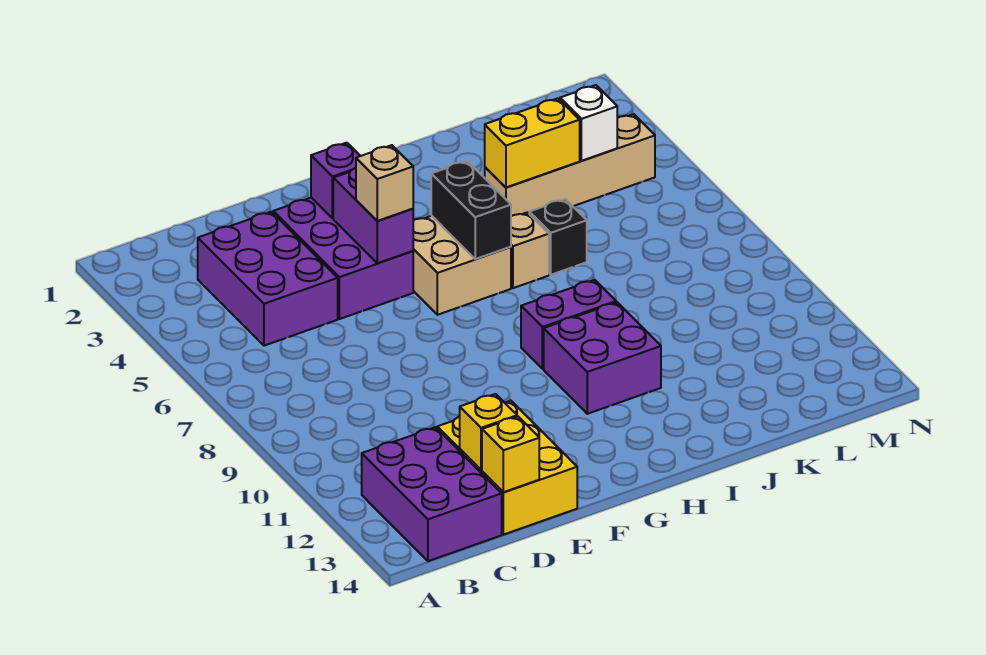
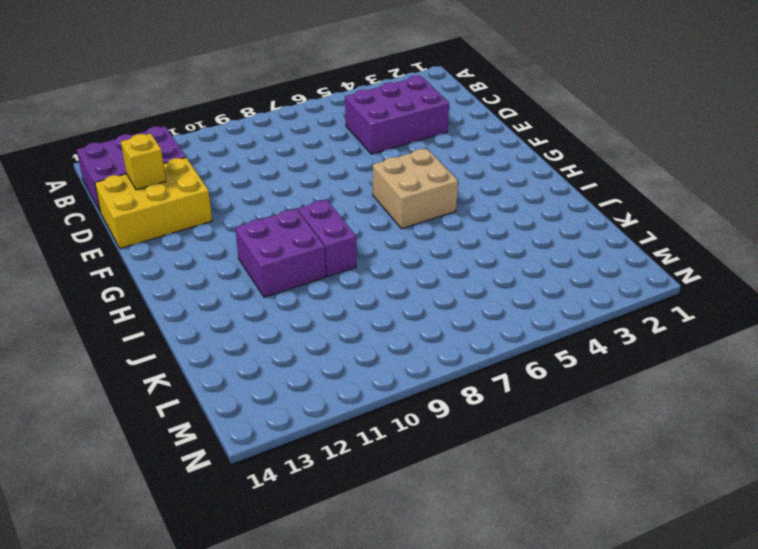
none -> purple 2x3 brick [273,198,413,319]
none -> tan 1x1 brick [511,212,549,288]
none -> tan 1x4 brick [485,114,655,216]

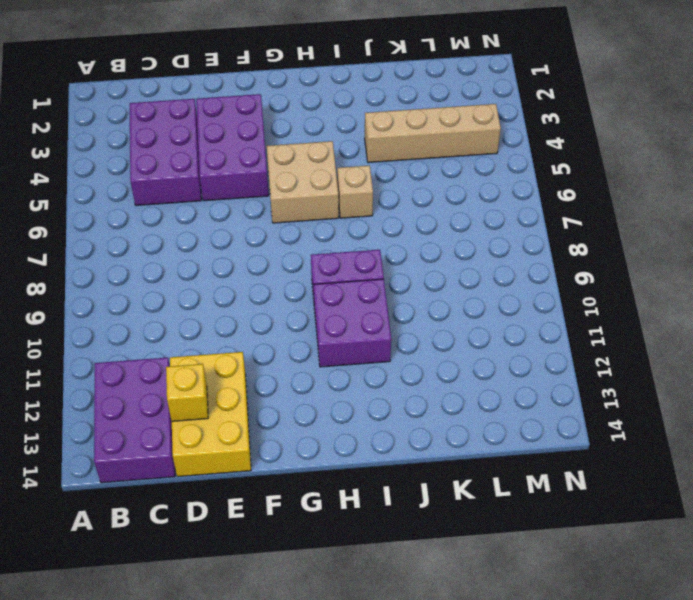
none -> black 1x1 brick [529,199,587,275]
none -> yellow 1x1 brick [482,417,539,492]
none -> purple 1x1 brick [311,143,360,218]

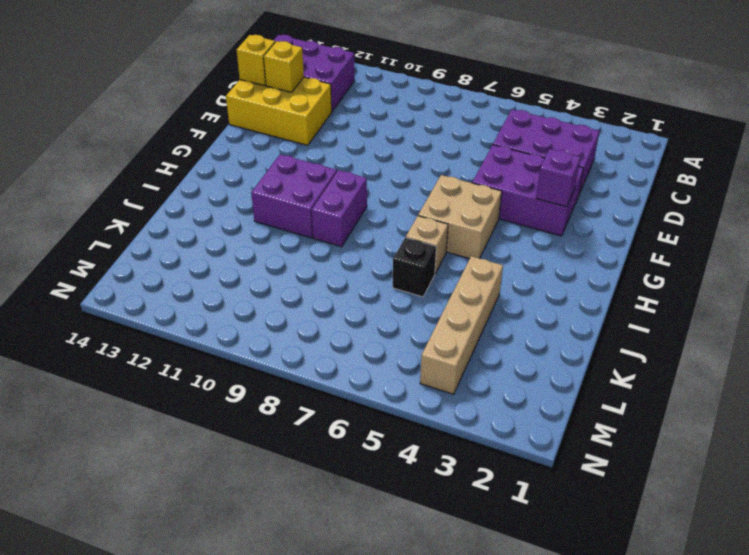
none -> purple 1x2 brick [333,168,413,263]
none -> black 1x2 brick [431,161,511,259]
none -> yellow 1x2 brick [485,99,580,187]

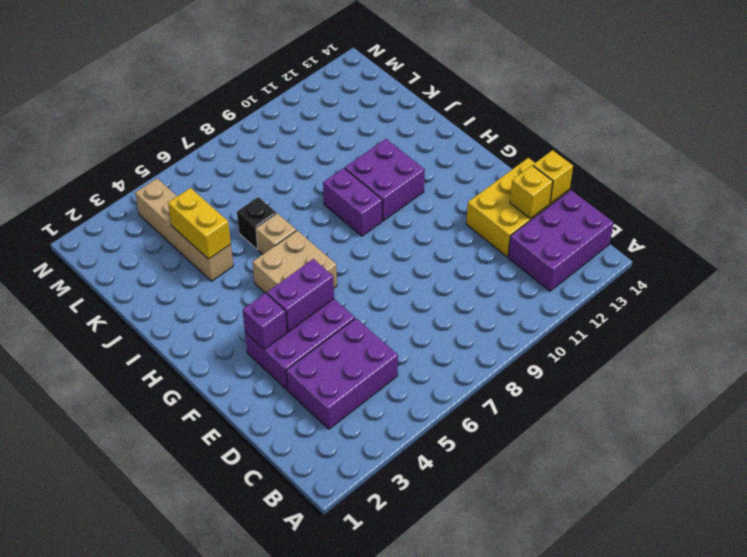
none -> black 1x2 brick [431,161,511,259]
none -> white 1x1 brick [560,85,617,161]
none -> tan 1x1 brick [356,145,413,221]

